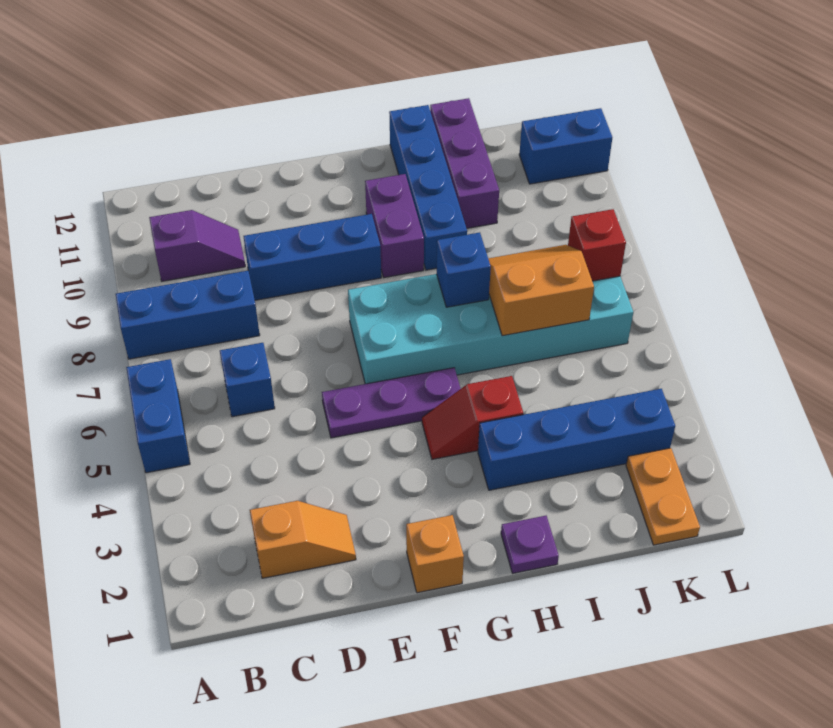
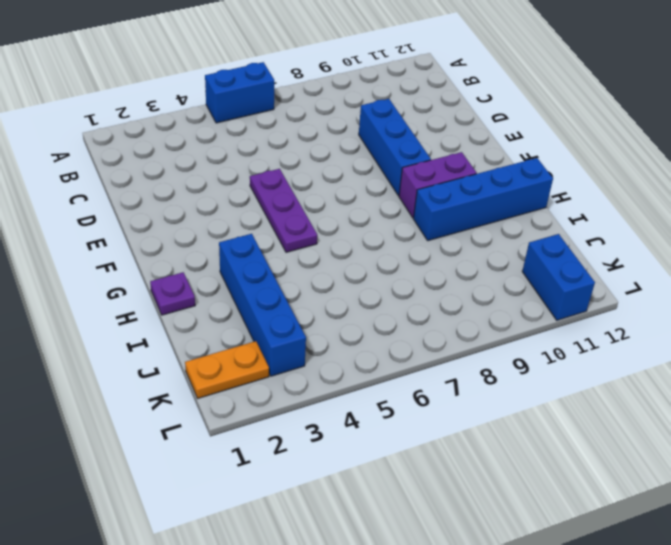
none -> blue 1x3 brick [116,271,260,359]
none -> purple 1x2 slope [149,210,245,281]
none -> orange 1x2 slope [250,501,356,578]

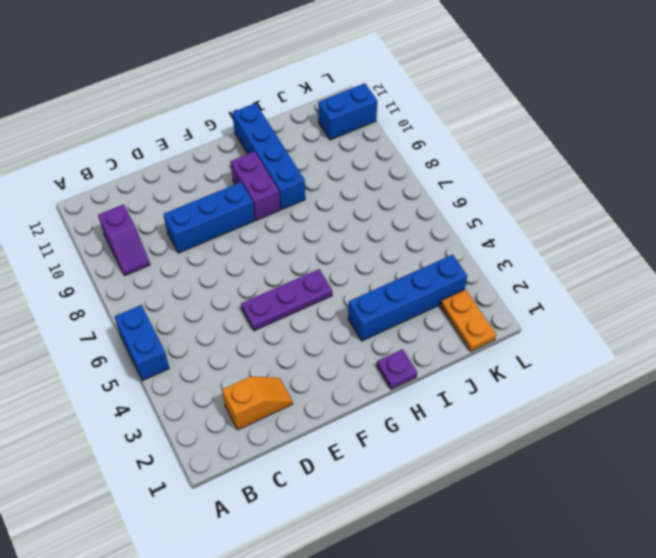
purple 1x2 slope [98,204,150,276] -> purple 1x2 slope turned to [149,210,245,281]
none -> blue 1x3 brick [116,271,260,359]
none -> blue 1x1 brick [220,343,275,417]
none -> orange 1x1 brick [406,515,464,593]

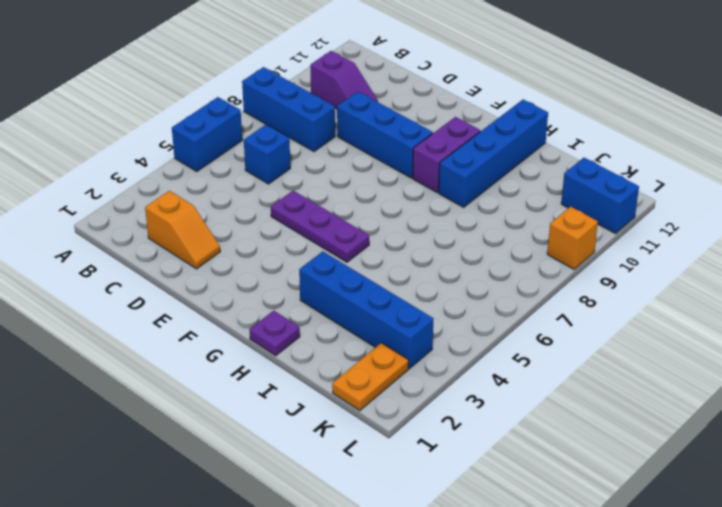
orange 1x1 brick [547,207,598,269] -> orange 1x1 brick moved to [406,515,464,593]
none -> cyan 2x6 brick [348,274,633,384]
none -> red 1x2 slope [422,376,523,459]
none -> purple 1x3 brick [430,98,499,228]

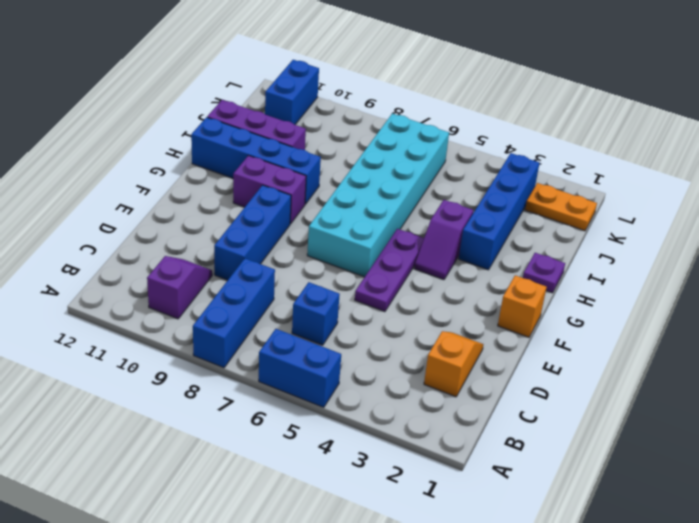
purple 1x2 slope [414,200,473,279] -> red 1x2 slope [422,376,523,459]
none -> blue 1x1 brick [437,232,491,307]
none -> orange 2x2 slope [488,245,594,336]
none -> red 1x1 brick [568,209,626,281]

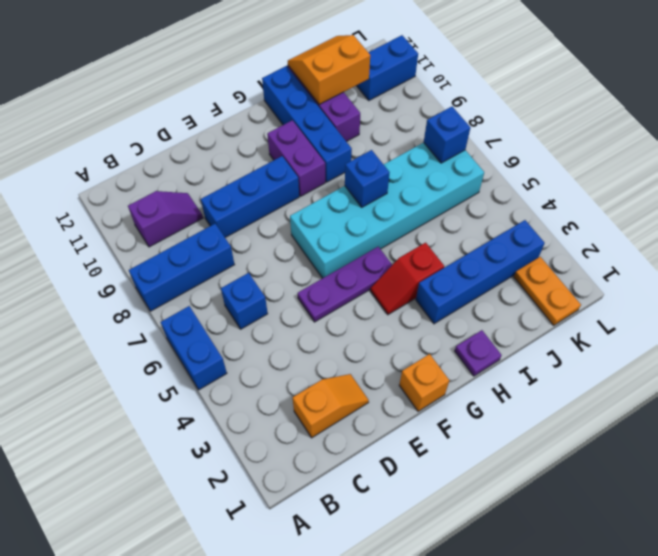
orange 2x2 slope [288,35,370,105] -> orange 2x2 slope moved to [488,245,594,336]
blue 1x1 brick [424,107,470,163] -> red 1x1 brick [568,209,626,281]

